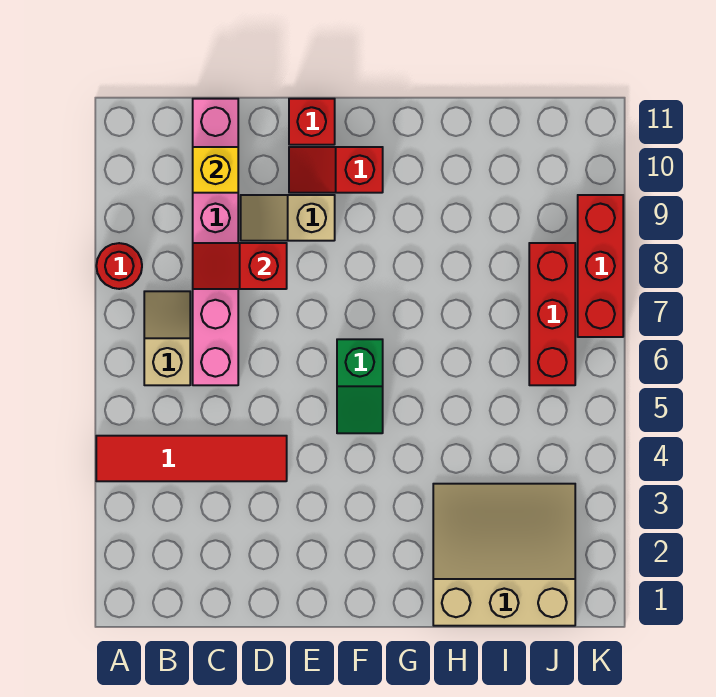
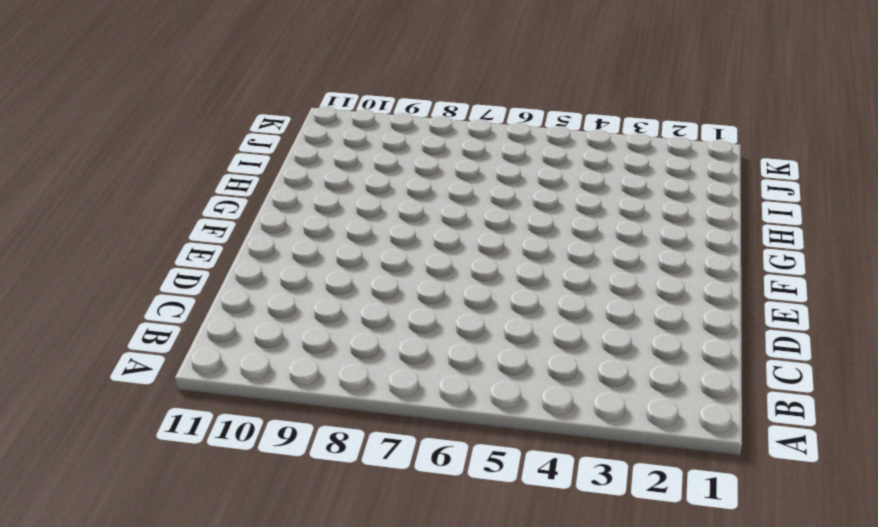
none -> red 1x4 tile [96,436,287,481]
none -> red 1x1 round brick [96,243,142,289]
none -> tan 1x2 slope [144,291,190,385]

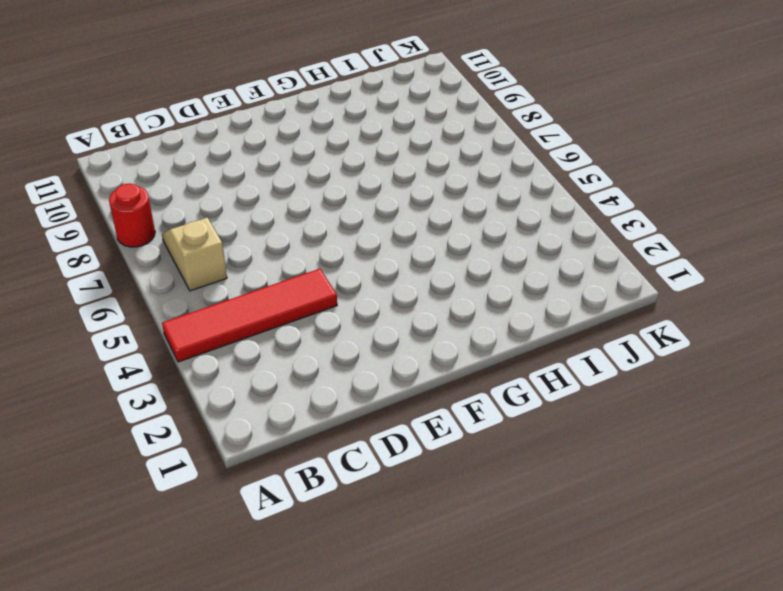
none -> pink 1x6 brick [193,99,238,385]
none -> tan 1x2 slope [241,195,335,241]
none -> red 1x2 slope [289,147,383,193]

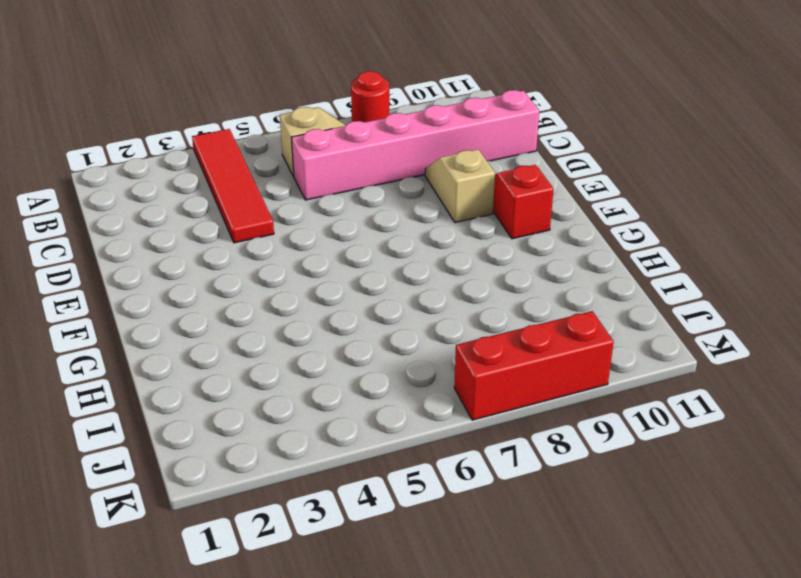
none -> red 1x1 brick [289,99,335,145]
none -> green 1x2 slope [337,339,383,433]
none -> tan 3x3 slope [433,484,575,626]

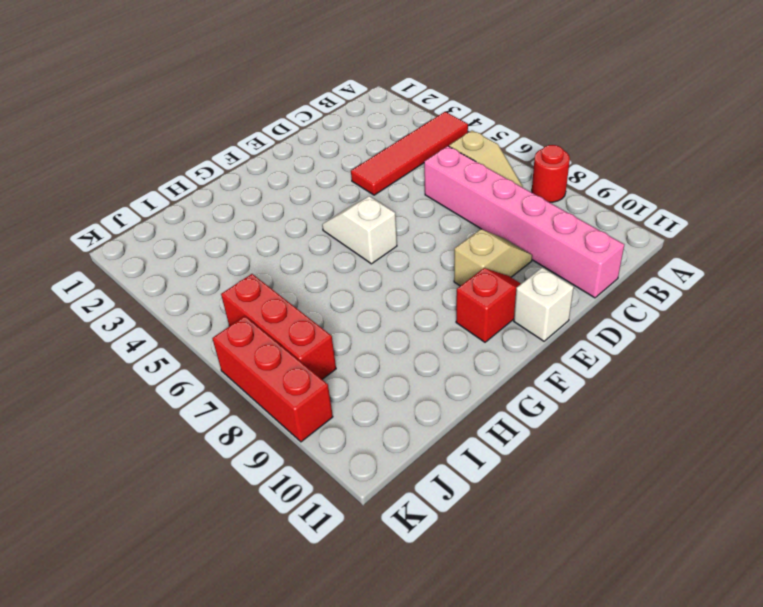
white 1x1 brick [514,267,574,341] -> red 1x1 brick [289,99,335,145]
white 1x2 slope [322,196,397,264] -> green 1x2 slope [337,339,383,433]
none -> tan 3x3 slope [433,484,575,626]
none -> red 1x2 slope [193,243,287,289]
none -> yellow 1x1 brick [193,147,238,193]

